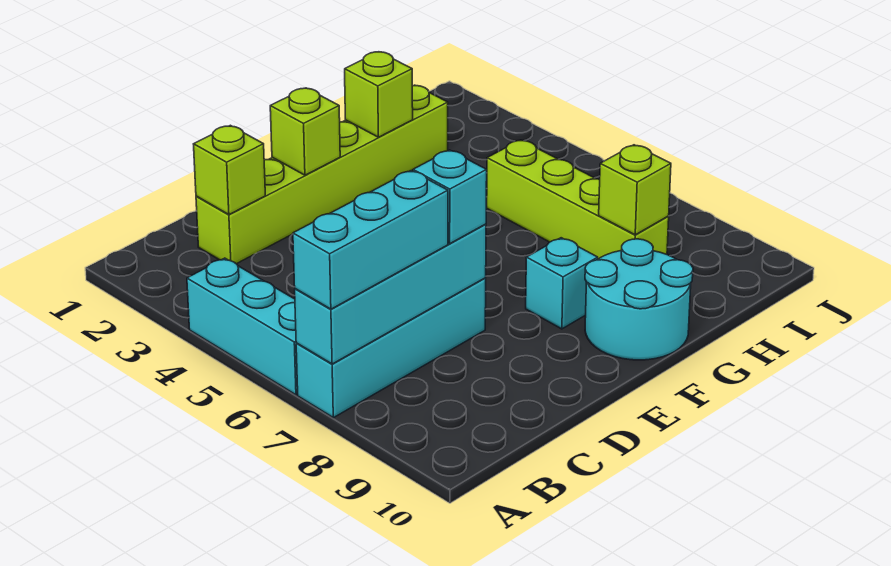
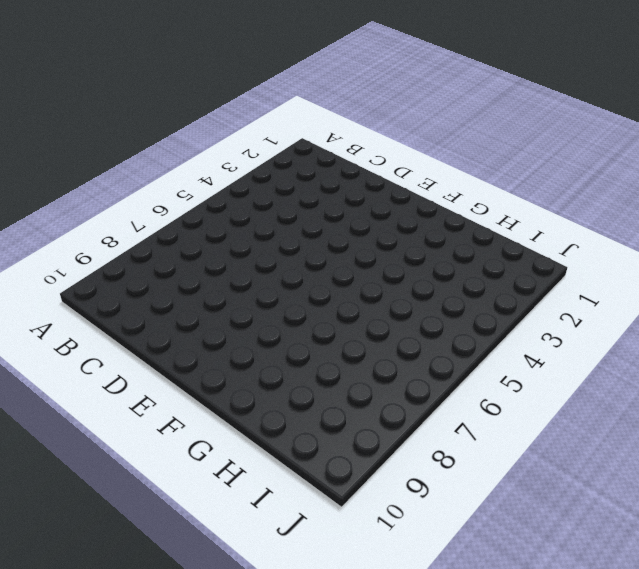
none -> cyan 1x3 brick [187,258,298,395]
none -> cyan 1x4 brick [296,278,486,418]
none -> lime 1x6 brick [196,85,448,264]

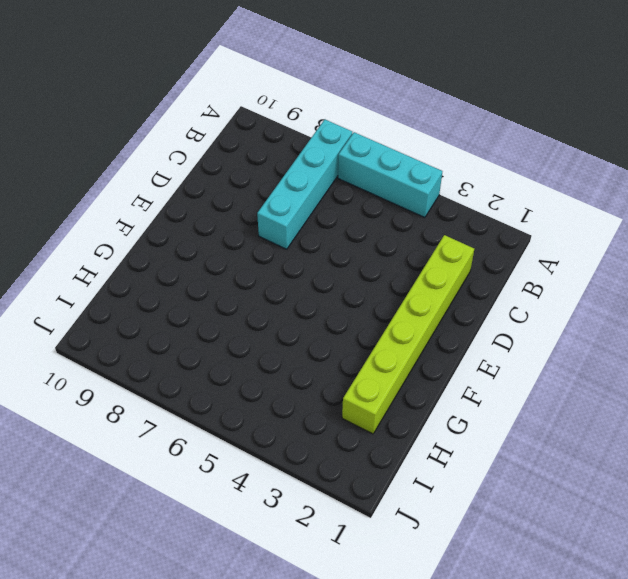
none -> cyan 1x1 brick [526,238,598,329]
none -> cyan 2x2 round brick [585,239,693,360]
none -> lime 1x4 brick [487,140,669,259]

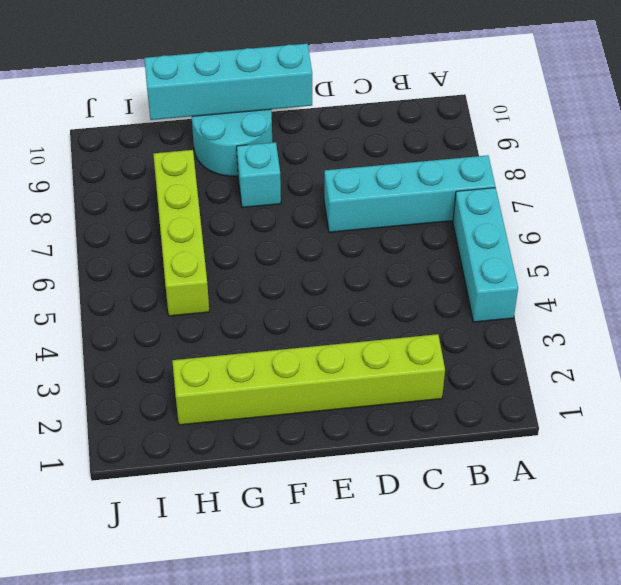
cyan 1x4 brick [144,44,312,120] -> cyan 1x4 brick moved to [295,224,486,364]
none -> lime 1x1 brick [194,125,265,215]
none -> lime 1x1 brick [270,88,340,175]
none -> lime 1x1 brick [345,52,413,137]

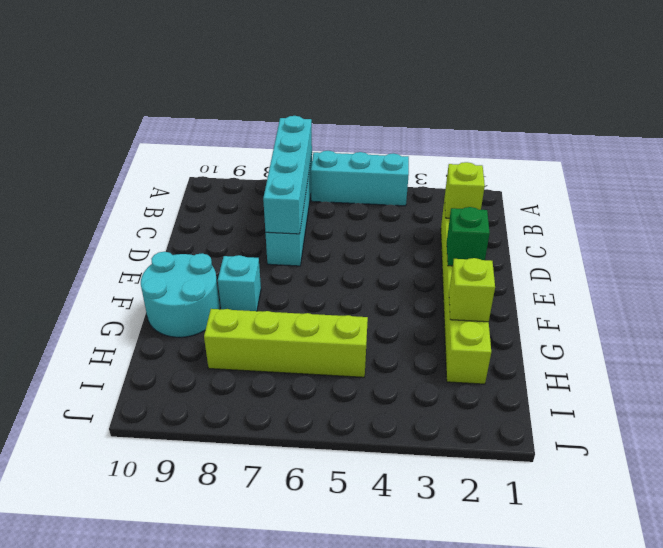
green 1x1 brick [447,207,490,266] -> lime 1x1 brick [270,88,340,175]
none -> lime 1x1 brick [599,145,671,235]
none -> cyan 1x3 brick [293,171,448,309]
none -> cyan 1x1 brick [413,150,487,243]

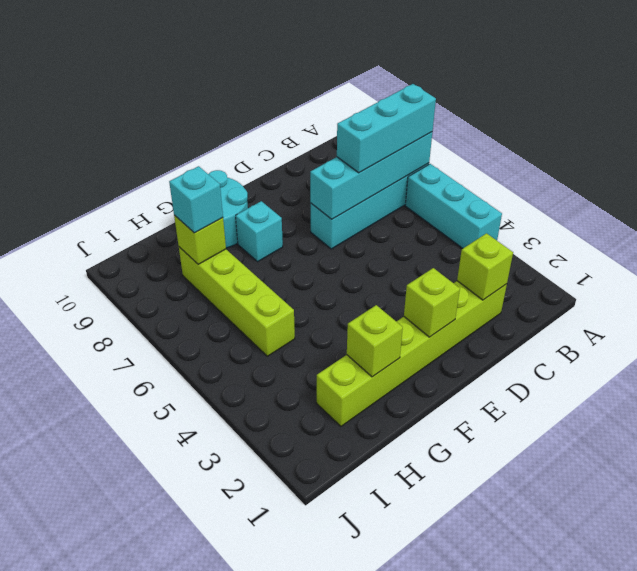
cyan 1x1 brick [169,166,223,233] -> cyan 1x1 brick moved to [413,150,487,243]

